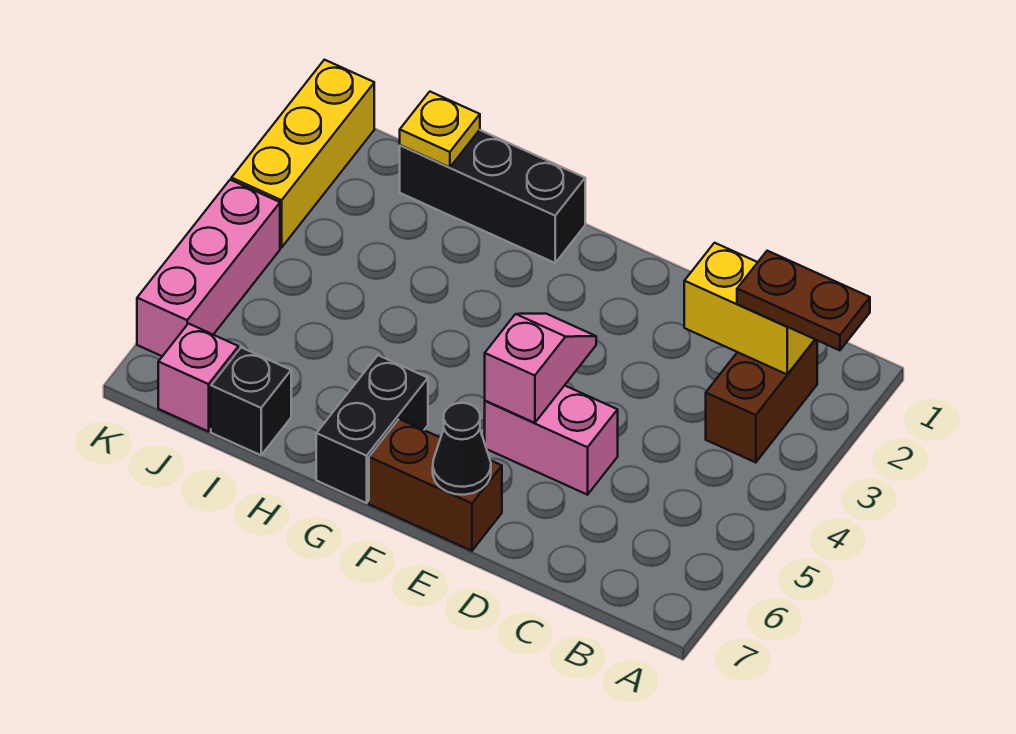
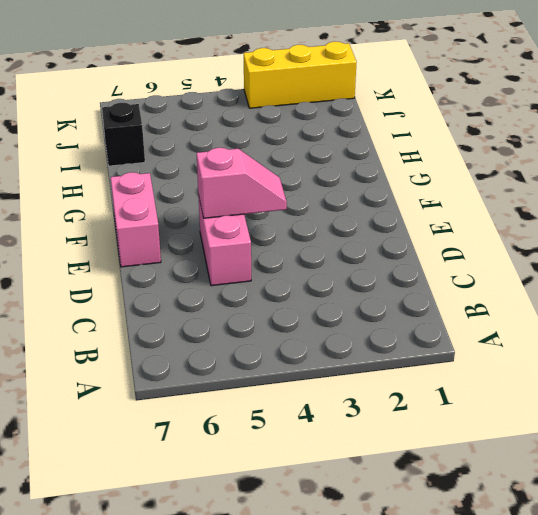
pink 1x2 brick [111,172,161,267] -> brown 1x2 brick [369,419,502,551]
none -> brown 1x2 brick [706,340,817,462]
none -> black 1x3 brick [400,130,585,263]
none -> black 1x2 brick [316,355,428,503]

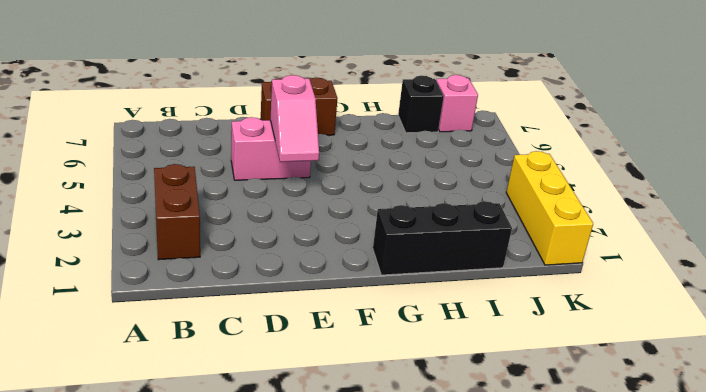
none -> black 1x2 brick [316,355,428,503]
none -> pink 1x3 brick [137,180,280,356]
none -> yellow 1x2 brick [684,243,815,374]

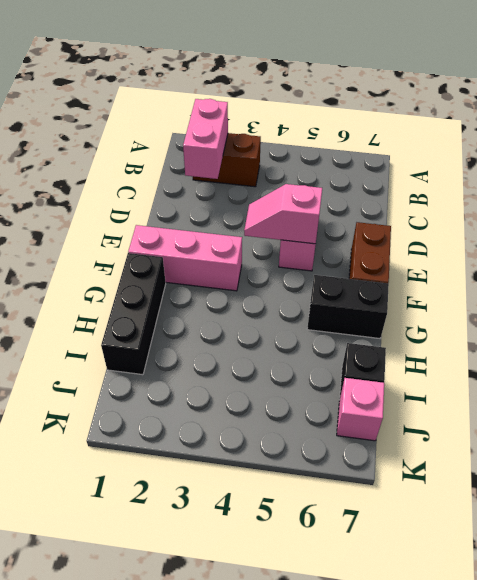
pink 1x2 brick [183,99,228,179] -> yellow 1x2 brick [684,243,815,374]
pink 1x3 brick [128,225,242,291] -> pink 1x3 brick moved to [137,180,280,356]
none -> yellow 1x3 brick [231,60,374,248]
none -> black 1x1 cone [433,403,491,495]
none -> yellow 1x1 plate [400,92,480,167]

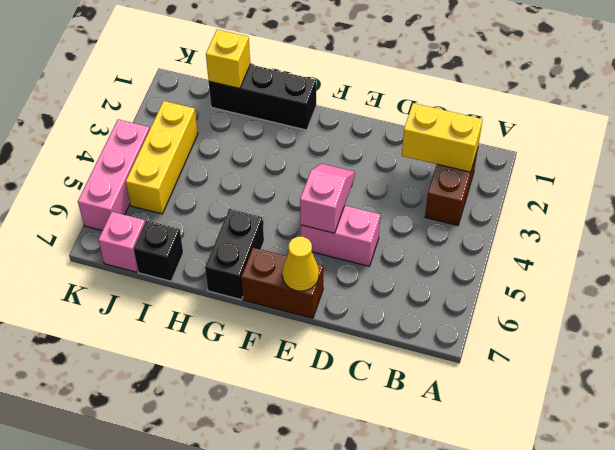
yellow 1x1 cone [282,237,319,291] -> black 1x1 cone [433,403,491,495]
yellow 1x1 brick [206,30,250,88] -> yellow 1x1 plate [400,92,480,167]
yellow 1x3 brick [126,101,198,214] -> yellow 1x3 brick moved to [231,60,374,248]
none -> brown 1x2 plate [737,251,870,350]

